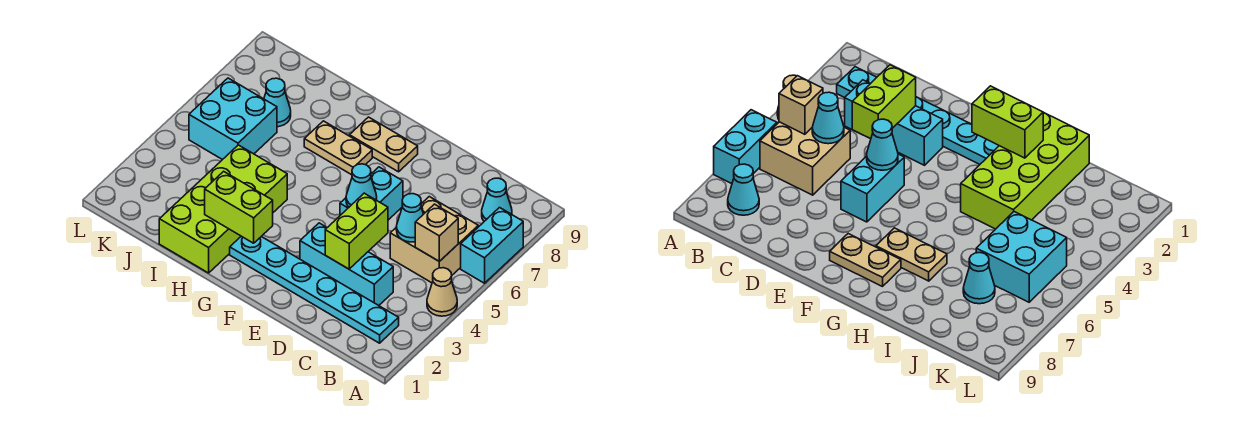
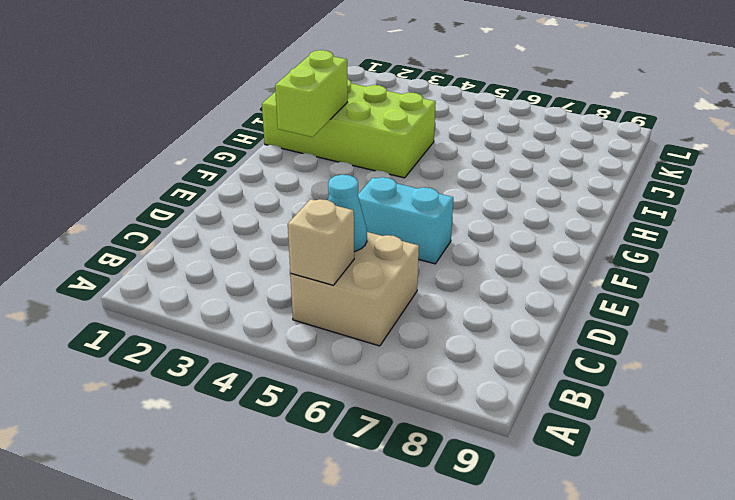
none -> tan 1x1 cone [427,268,457,316]
none -> cyan 1x2 brick [461,208,523,283]
none -> cyan 1x6 plate [230,236,399,343]

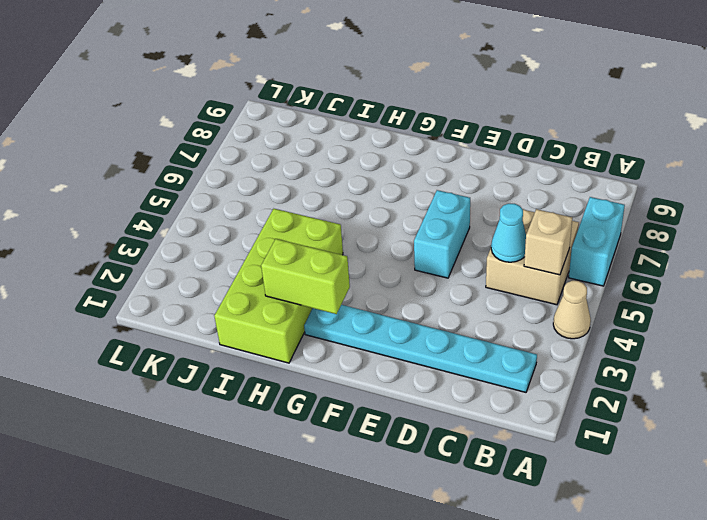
none -> cyan 1x1 cone [482,178,512,221]
none -> cyan 1x3 brick [300,223,393,305]
none -> tan 1x2 plate [349,117,418,172]

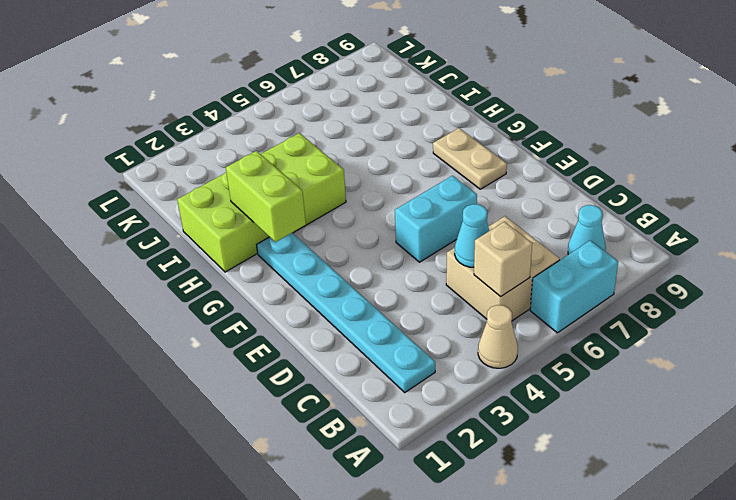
none -> cyan 1x3 brick [300,223,393,305]
none -> tan 1x2 plate [304,121,372,175]
none -> cyan 2x2 brick [189,78,277,160]

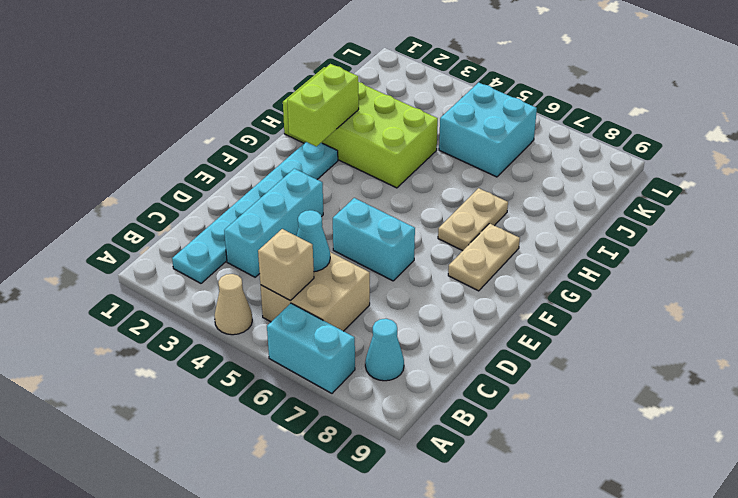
none -> cyan 1x1 cone [264,78,291,127]
none -> lime 1x2 brick [325,193,388,269]
none -> cyan 1x1 cone [346,164,377,207]

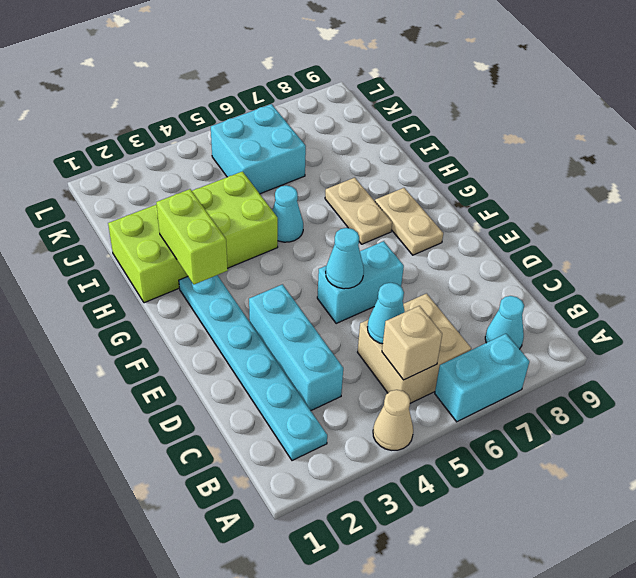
cyan 1x1 cone [272,185,303,242] -> cyan 1x1 cone moved to [264,78,291,127]
none -> lime 1x2 brick [325,193,388,269]

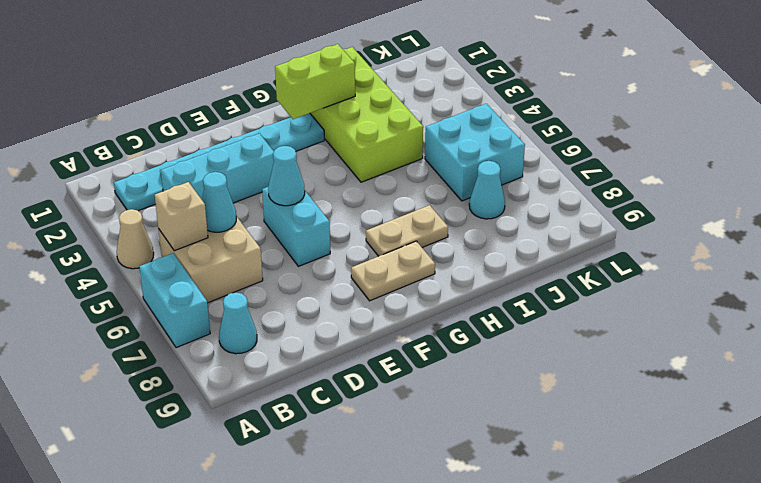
none -> lime 1x2 brick [325,193,388,269]

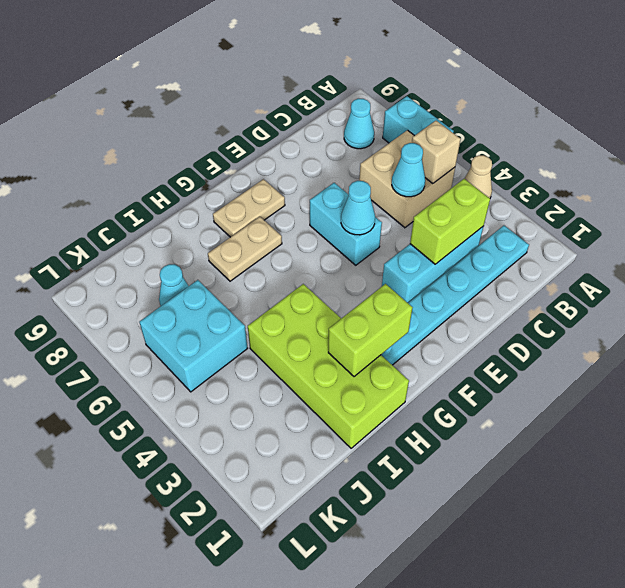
lime 1x2 brick [410,179,490,264] -> lime 1x2 brick turned to [325,193,388,269]

